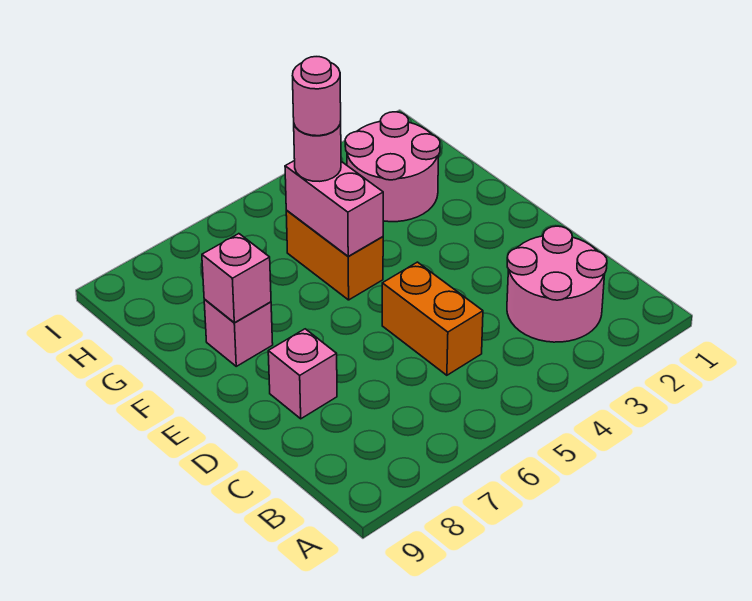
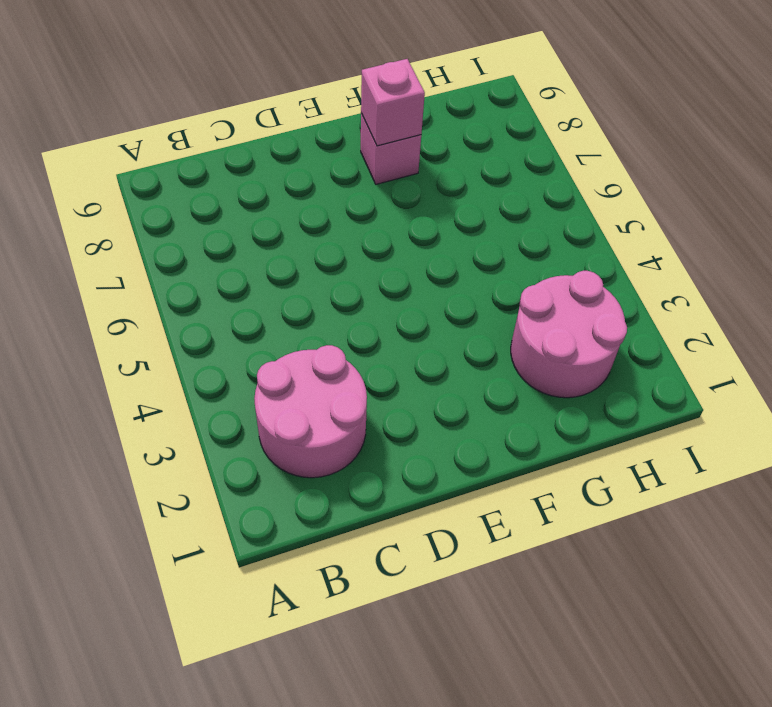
none -> orange 1x2 brick [382,262,483,375]
none -> pink 1x1 brick [268,329,337,419]

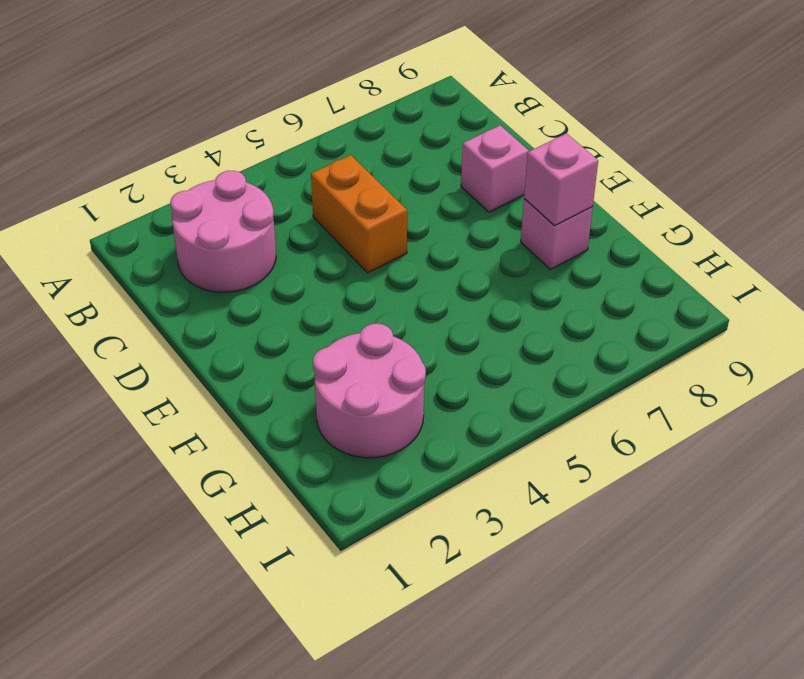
none -> orange 1x2 brick [286,211,383,300]
none -> pink 1x2 brick [285,161,383,256]

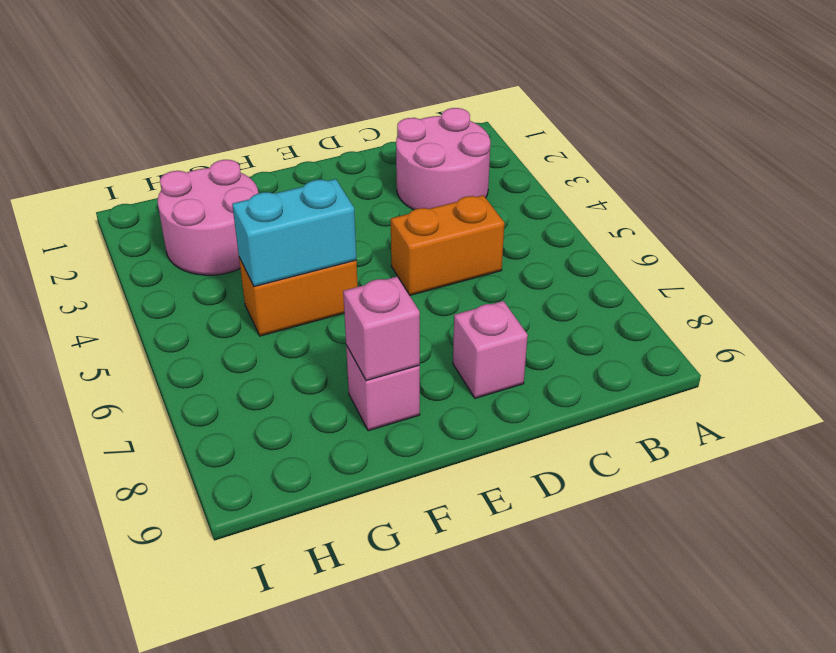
cyan 1x2 brick [232,179,356,287] -> pink 1x2 brick [285,161,383,256]
none -> pink 1x1 round brick [294,122,341,181]
none -> pink 1x1 round brick [292,57,341,136]

